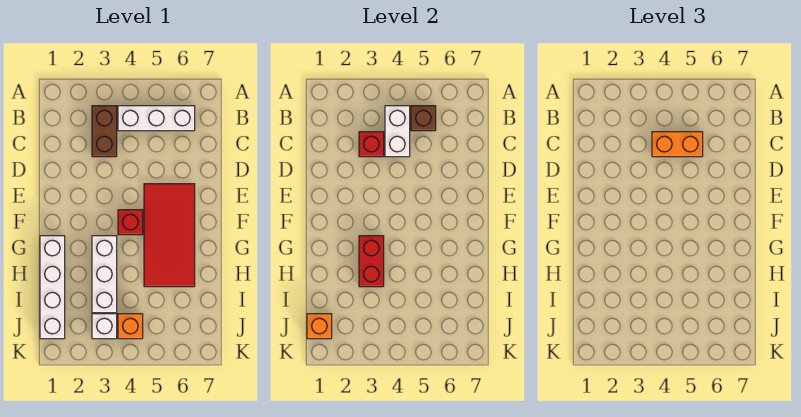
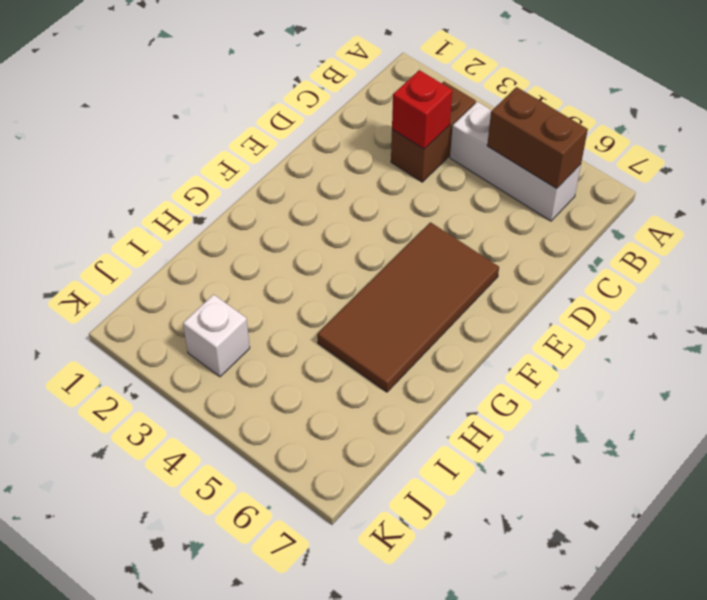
brown 1x2 brick [487,87,588,189] -> brown 1x1 brick [411,106,436,131]
brown 2x4 tile [317,222,499,392] -> red 2x4 tile [144,184,195,287]
none -> red 1x1 brick [118,210,143,235]
none -> white 1x4 brick [40,236,65,339]
none -> white 1x3 brick [92,236,117,313]

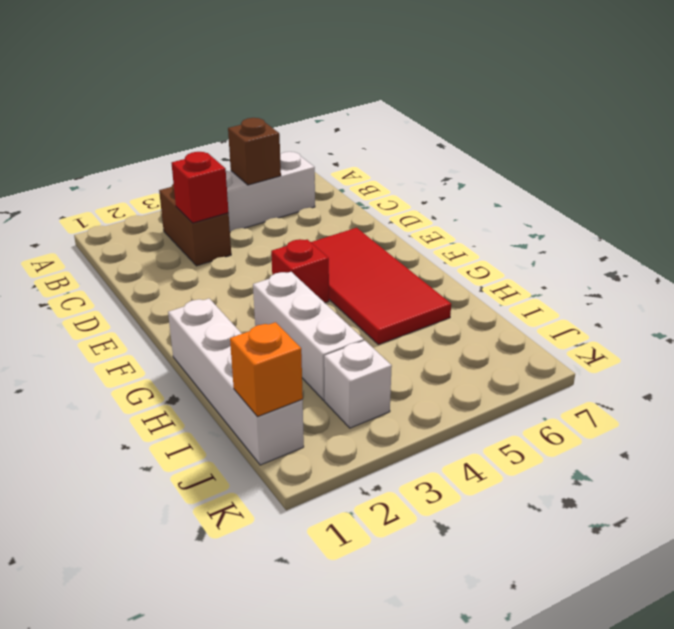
none -> orange 1x1 brick [118,314,143,339]
none -> white 1x2 brick [385,106,410,157]
none -> red 1x2 brick [359,236,384,287]

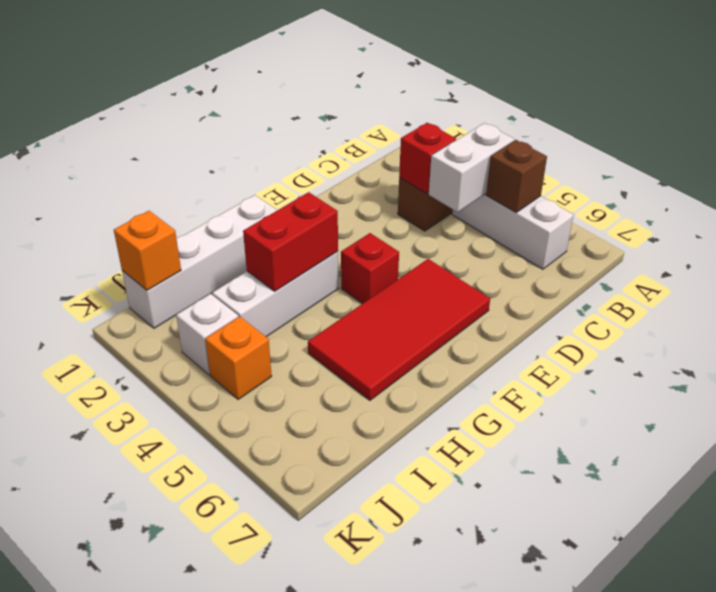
none -> orange 1x2 brick [652,132,703,157]

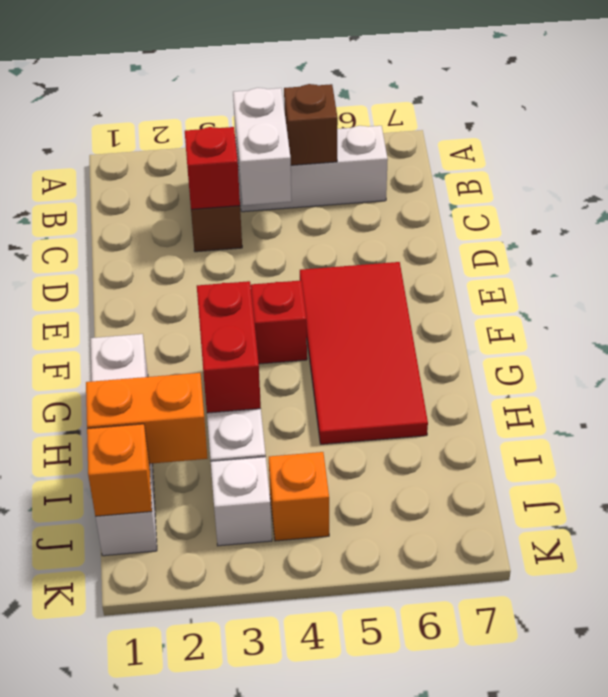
orange 1x2 brick [86,373,208,464] -> orange 1x2 brick moved to [652,132,703,157]

